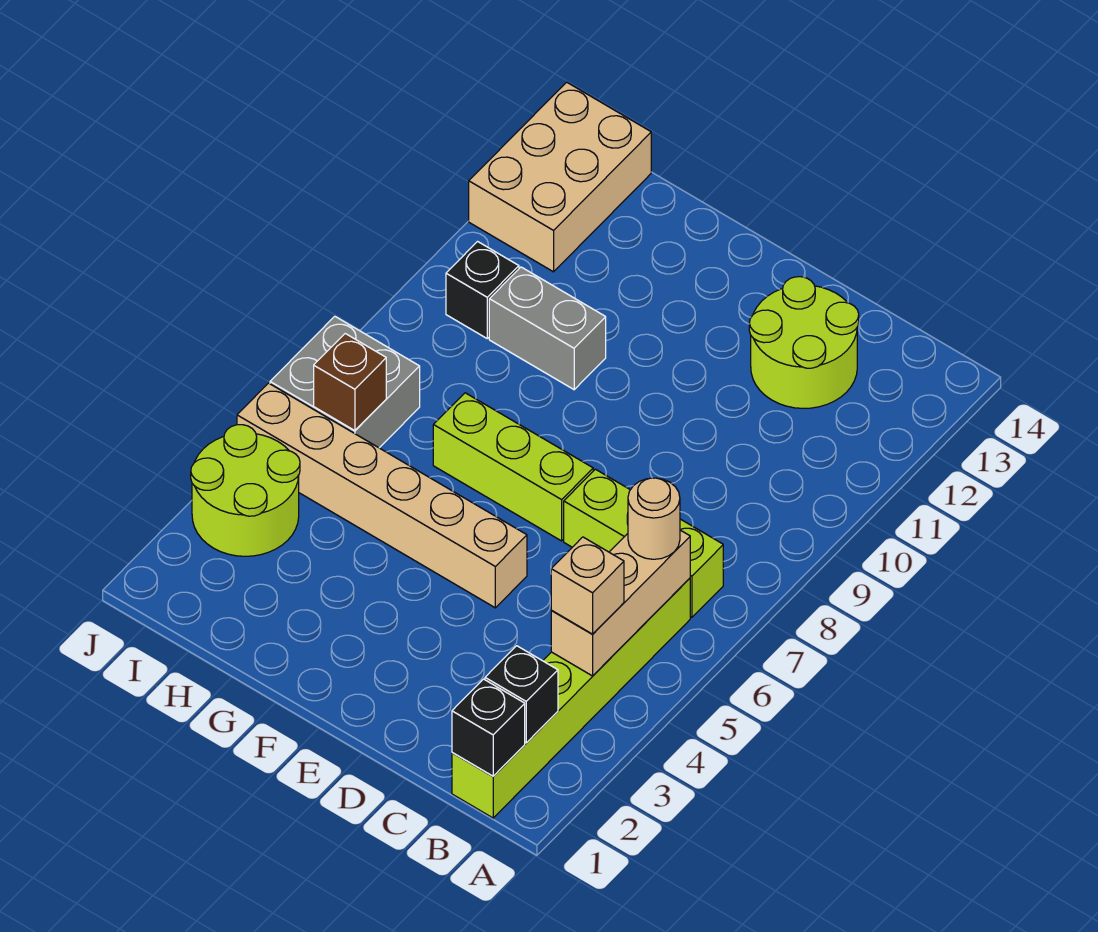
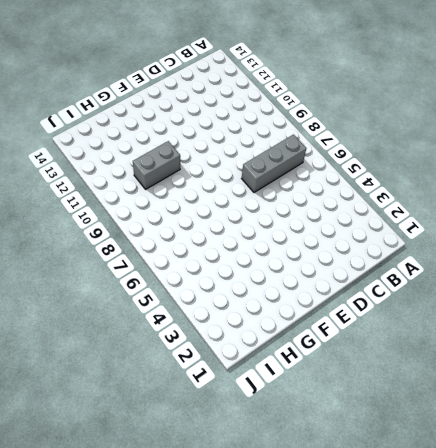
grey 1x3 brick [242,135,306,192] -> lime 1x3 brick [564,469,723,617]
none -> lime 1x6 brick [452,578,690,818]
none -> lime 2x2 round brick [749,277,859,408]
none -> tan 1x6 brick [237,383,527,608]

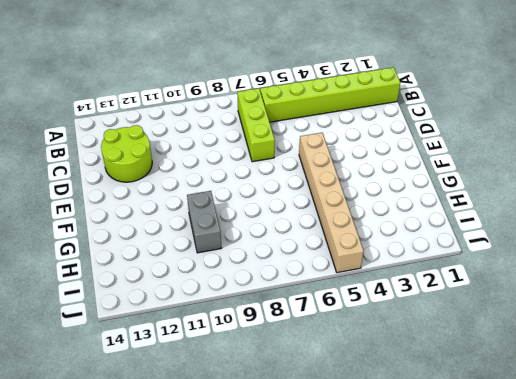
none -> lime 1x3 brick [433,393,593,541]
none -> lime 2x2 round brick [191,425,300,556]
none -> grey 2x2 brick [270,316,420,448]

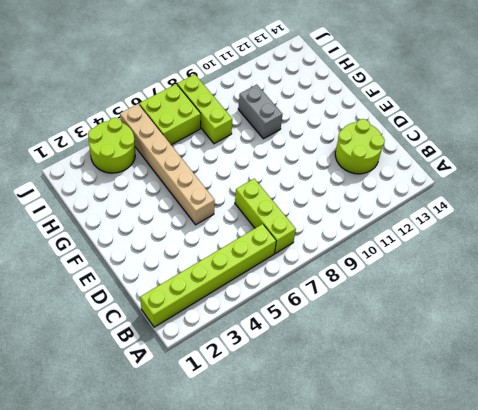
lime 1x3 brick [177,74,232,144] -> lime 1x3 brick moved to [433,393,593,541]
lime 2x2 brick [139,84,201,145] -> grey 2x2 brick [270,316,420,448]
none -> black 1x1 brick [446,242,519,338]
none -> tan 2x3 brick [469,82,651,272]
none -> black 1x1 brick [452,679,525,776]

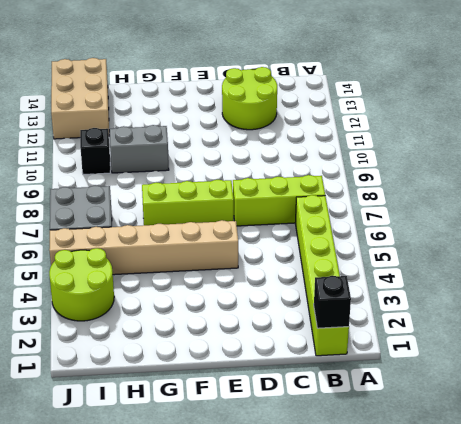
none -> black 1x1 brick [485,646,558,743]
none -> tan 1x3 brick [551,530,690,676]
none -> brown 1x1 brick [314,334,386,431]

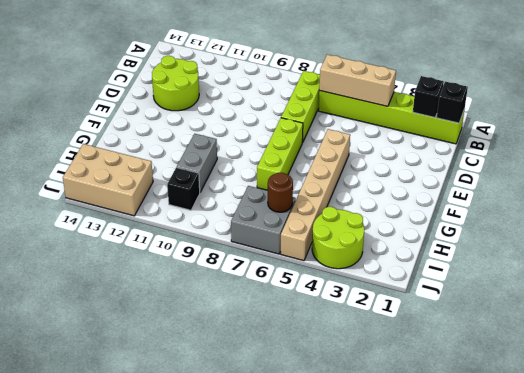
brown 1x1 round brick [267,173,293,212] -> brown 1x1 brick [314,334,386,431]
none -> tan 1x1 brick [551,537,624,634]
none -> tan 1x1 round brick [628,478,680,559]

